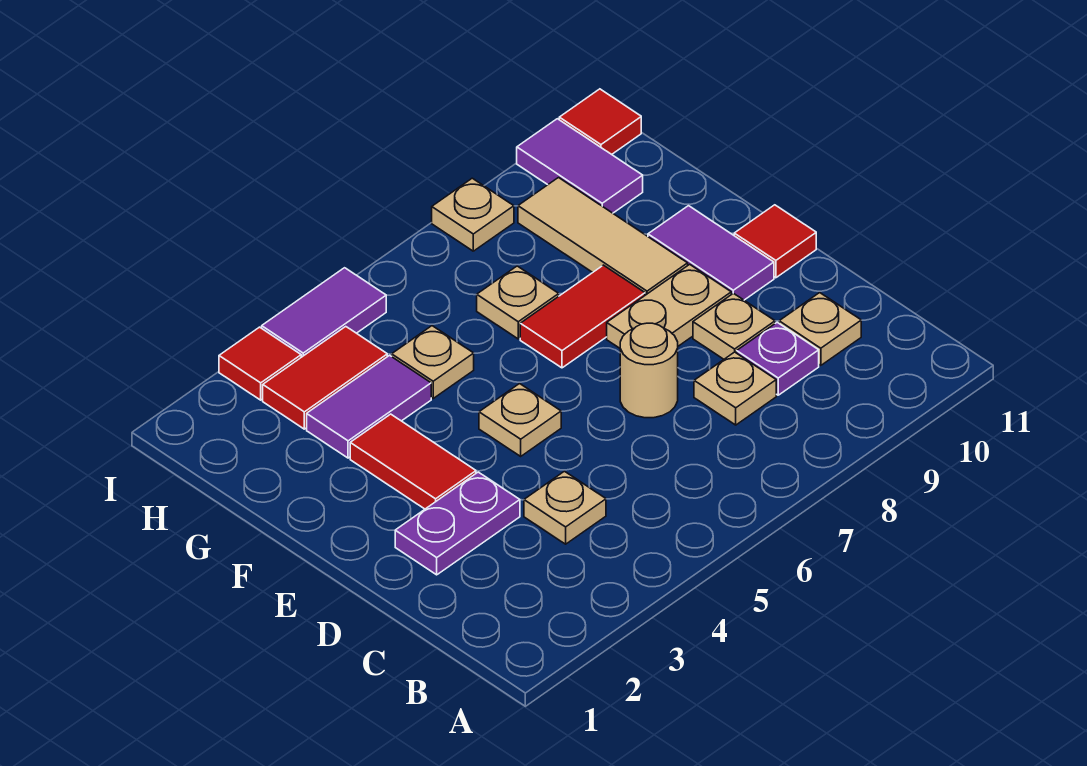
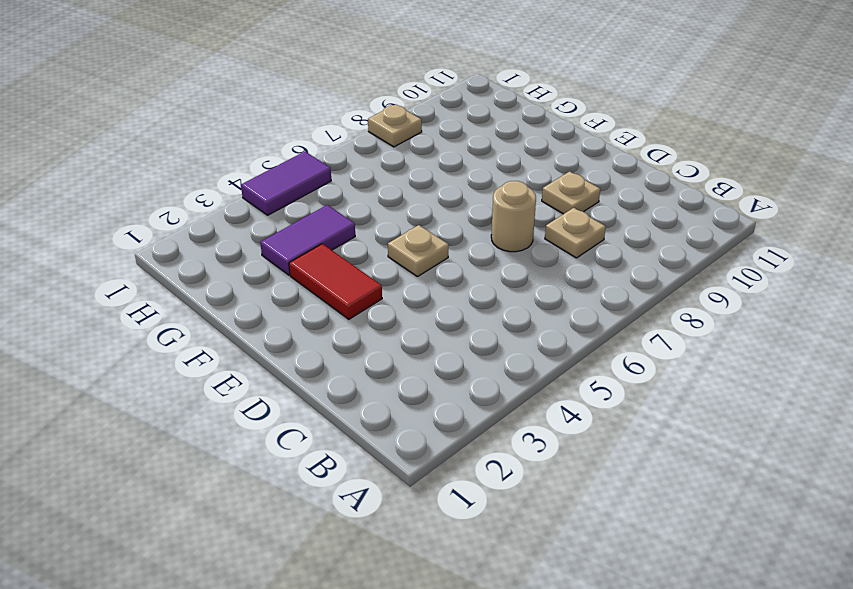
none -> tan 1x1 plate [524,471,606,544]
none -> purple 1x1 plate [737,322,819,395]
none -> tan 1x1 plate [779,293,861,365]

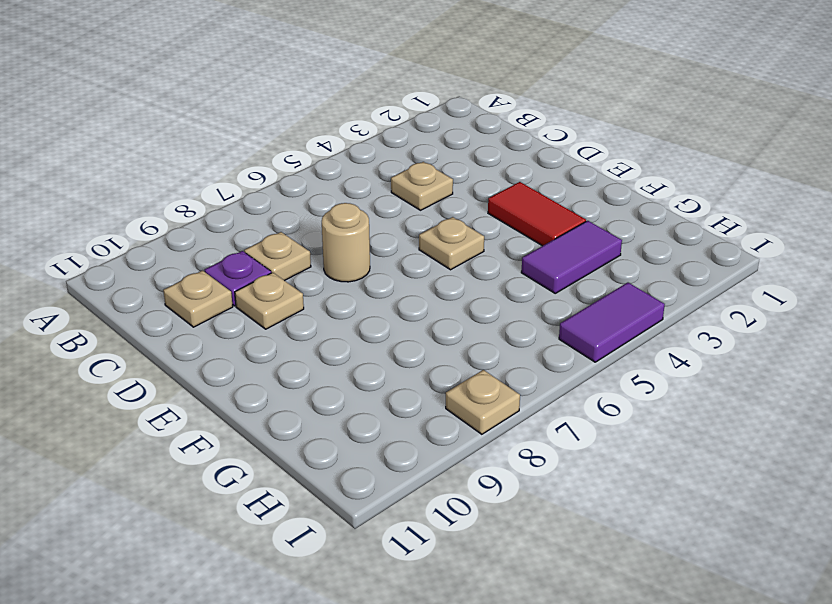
none -> purple 1x2 plate [395,472,520,575]
none -> tan 1x2 plate [607,264,731,348]
none -> purple 1x2 tile [648,206,774,300]

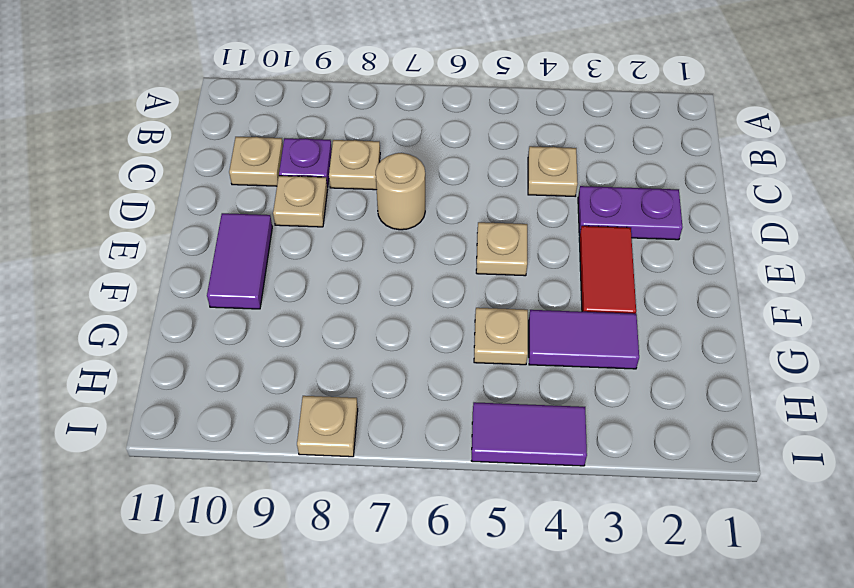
none -> tan 1x2 plate [607,264,731,348]
none -> red 1x1 tile [734,205,816,278]
none -> red 1x2 tile [520,265,645,368]

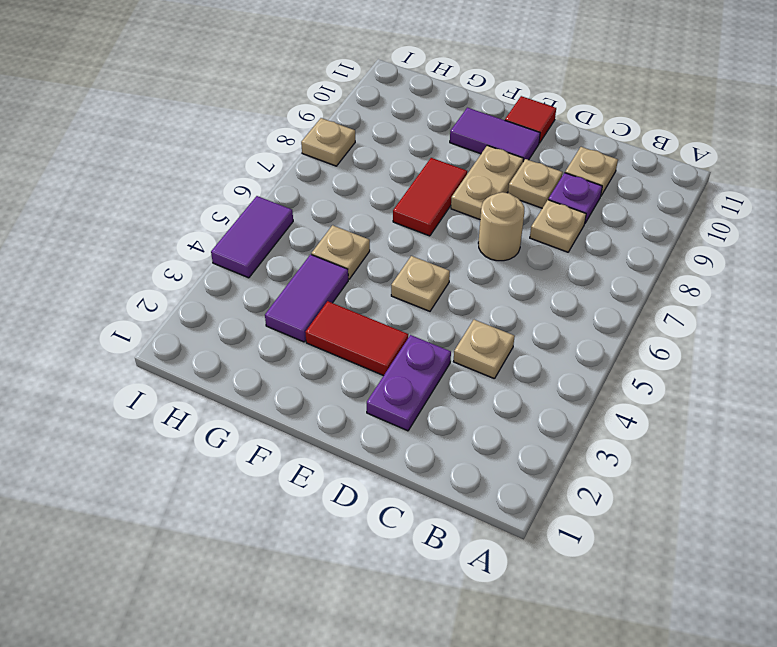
none -> tan 1x3 tile [518,178,688,295]
none -> tan 1x1 plate [477,266,559,339]
none -> red 1x2 tile [263,327,387,429]

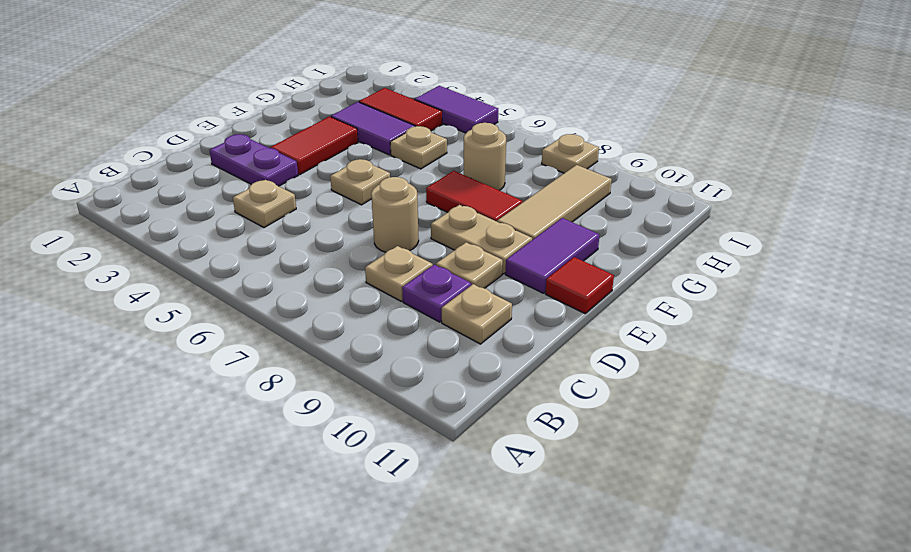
tan 1x1 round brick [464,123,506,190] -> tan 1x1 plate [477,266,559,339]
none -> purple 1x2 tile [517,119,643,213]
none -> red 1x1 tile [219,327,301,400]
none -> red 1x1 tile [559,89,641,154]

